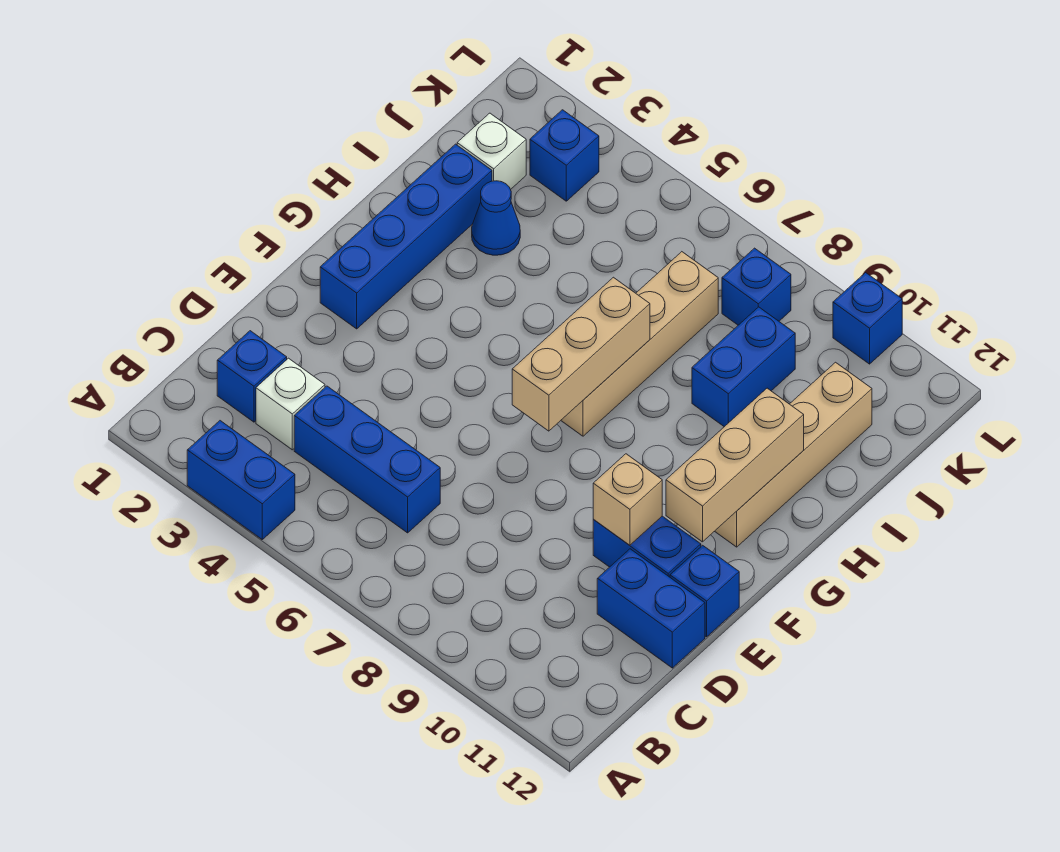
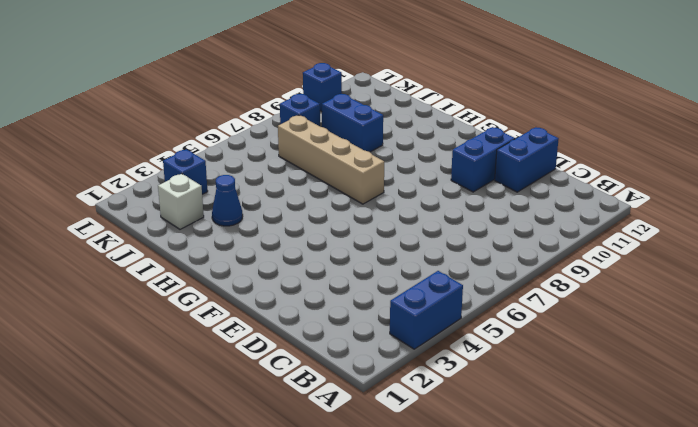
none -> blue 1x1 brick [217,331,287,422]
none -> white 1x1 brick [256,358,325,450]
none -> blue 1x3 brick [294,386,440,533]

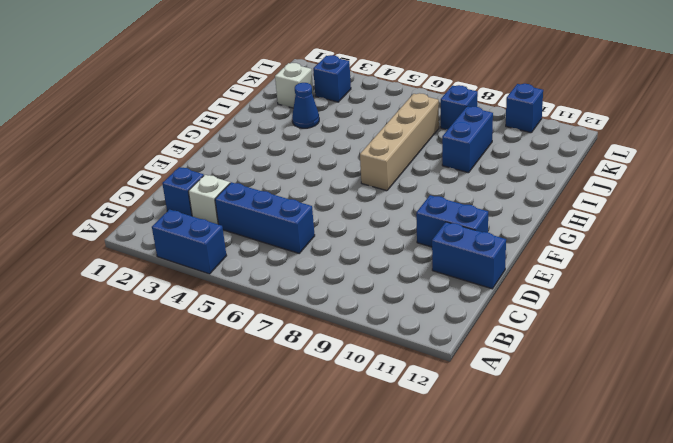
none -> blue 1x1 brick [670,545,739,637]
none -> blue 1x4 brick [320,144,492,329]
none -> tan 1x4 brick [715,362,872,547]

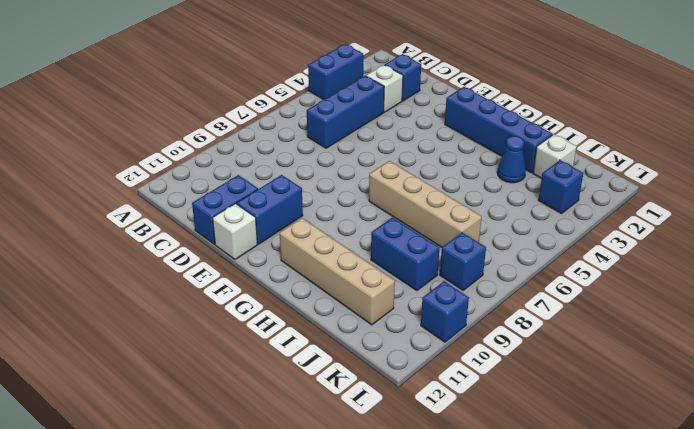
white 1x1 brick [213,203,257,259] -> blue 1x1 brick [670,545,739,637]
none -> tan 1x1 brick [593,454,662,545]
none -> tan 1x3 brick [512,277,650,431]
none -> tan 1x3 brick [666,388,804,542]

